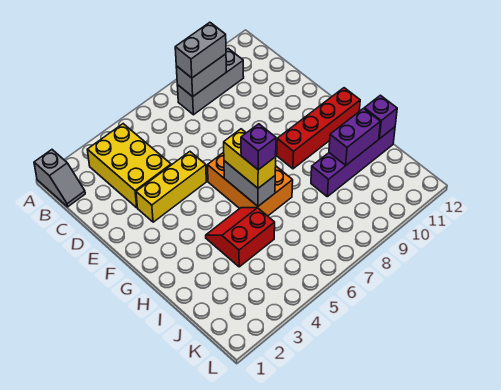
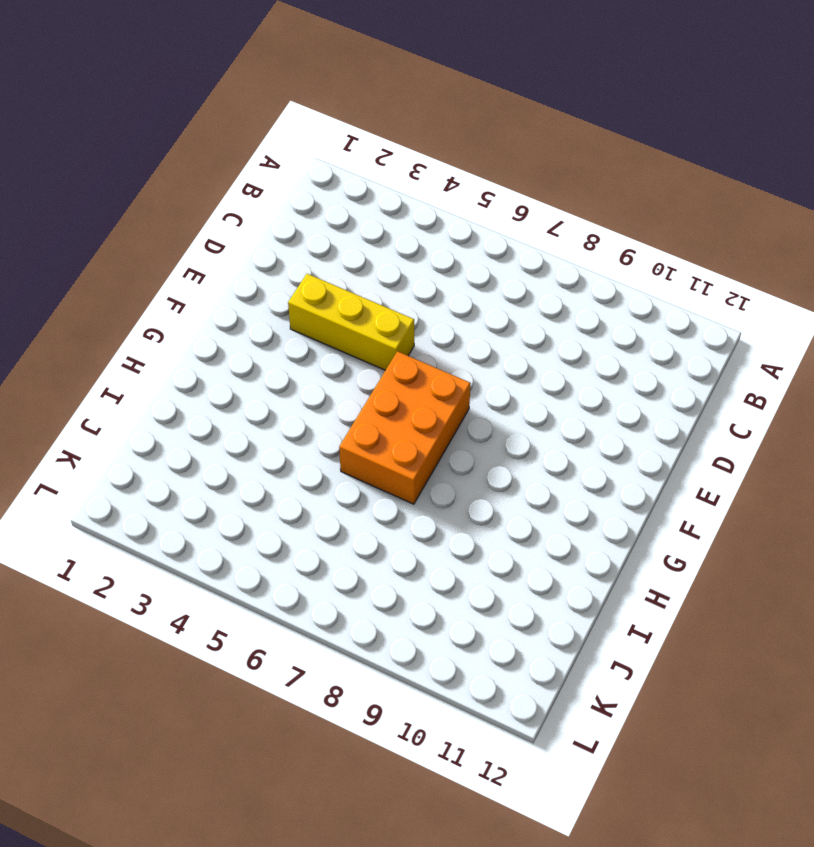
none -> grey 1x2 slope [34,150,85,207]
none -> yellow 2x3 brick [87,124,171,208]
none -> grey 1x3 brick [177,48,244,115]

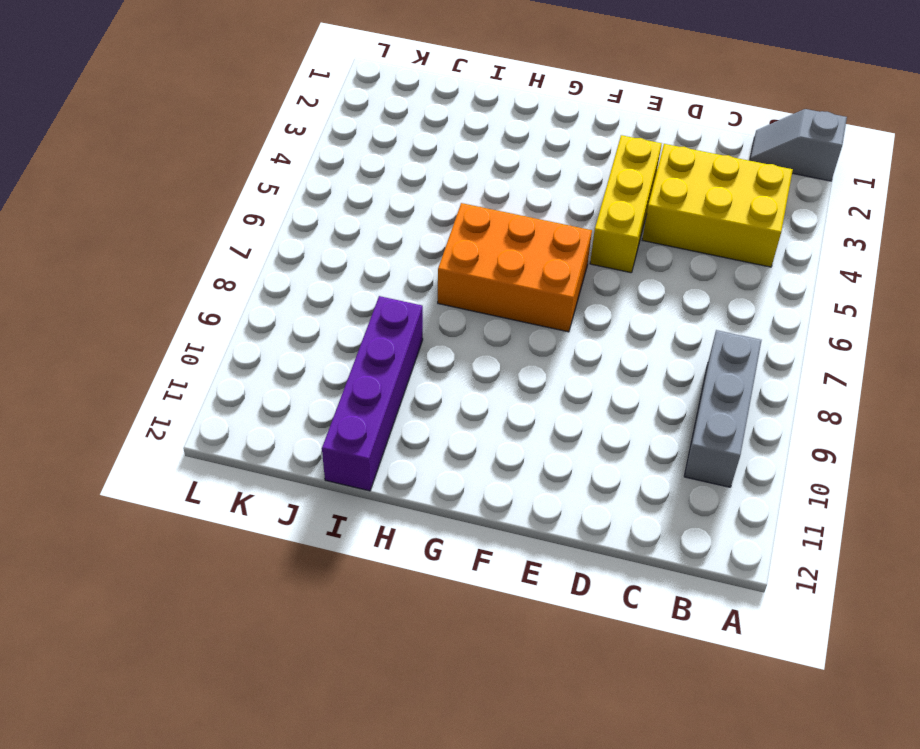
none -> red 1x4 brick [277,88,360,169]
none -> red 2x2 slope [206,208,275,267]
none -> grey 1x2 brick [176,54,226,97]

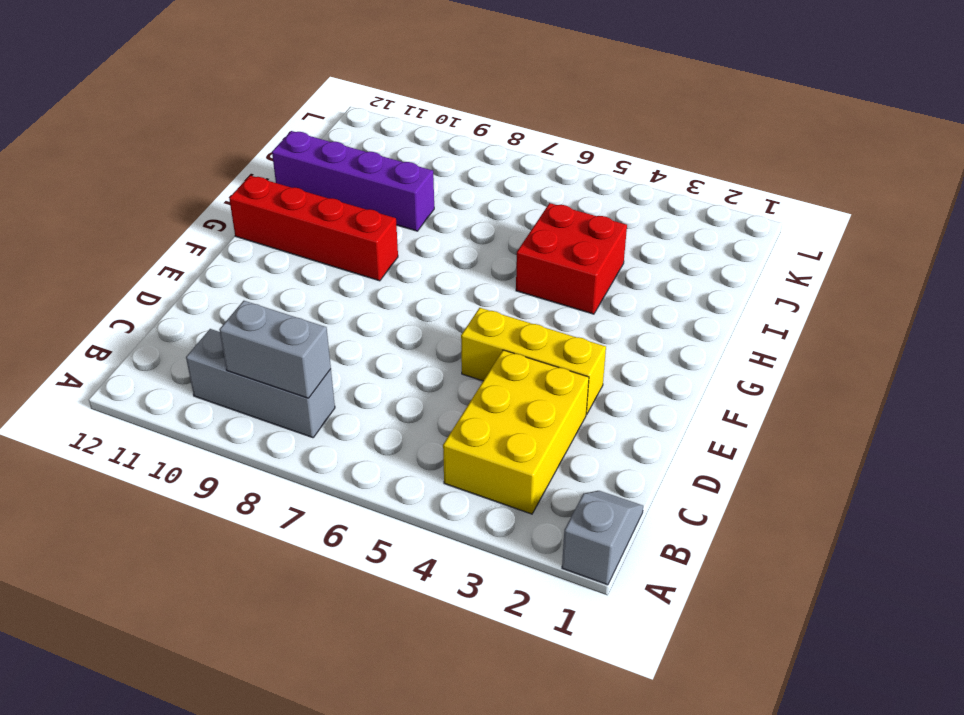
red 2x2 brick [516,203,627,314] -> red 2x2 slope [206,208,275,267]
none -> orange 2x3 brick [208,152,293,216]
none -> grey 1x2 brick [224,161,275,206]
none -> purple 1x2 brick [329,109,380,166]

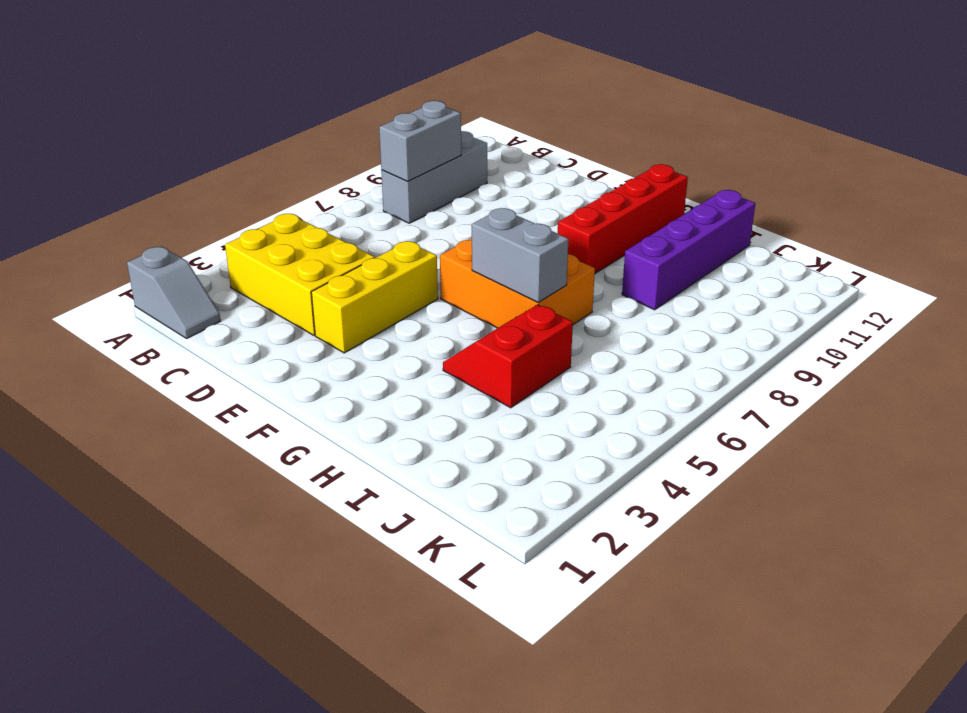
none -> purple 1x2 brick [329,109,380,166]
none -> purple 1x1 brick [364,95,397,139]
none -> grey 1x2 brick [175,22,226,78]

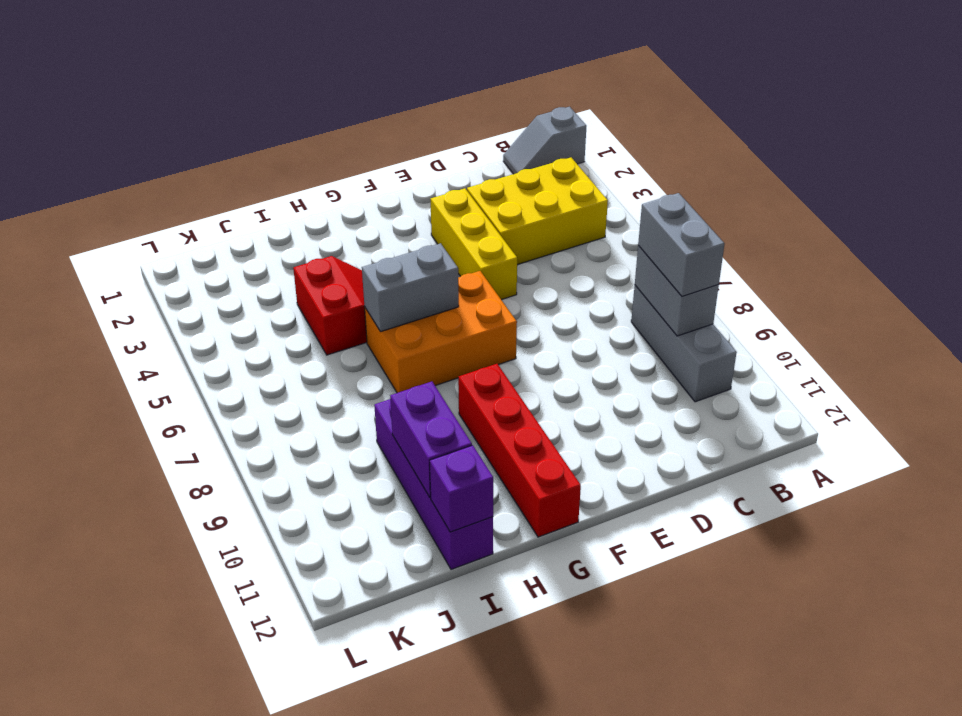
none -> yellow 1x2 brick [224,129,276,188]
none -> purple 1x1 brick [241,124,276,170]

